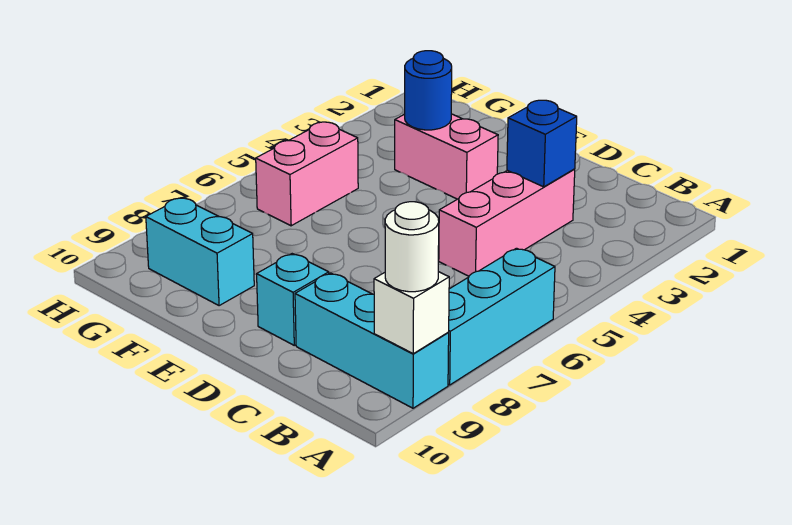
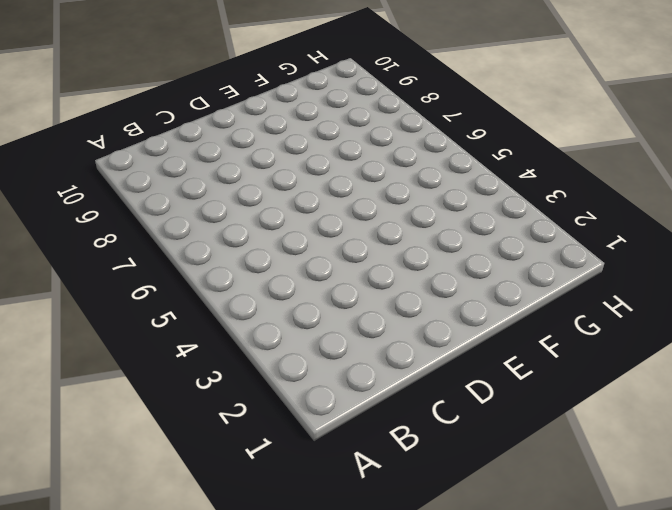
none -> cyan 1x3 brick [448,248,555,385]
none -> cyan 1x3 brick [295,273,449,408]

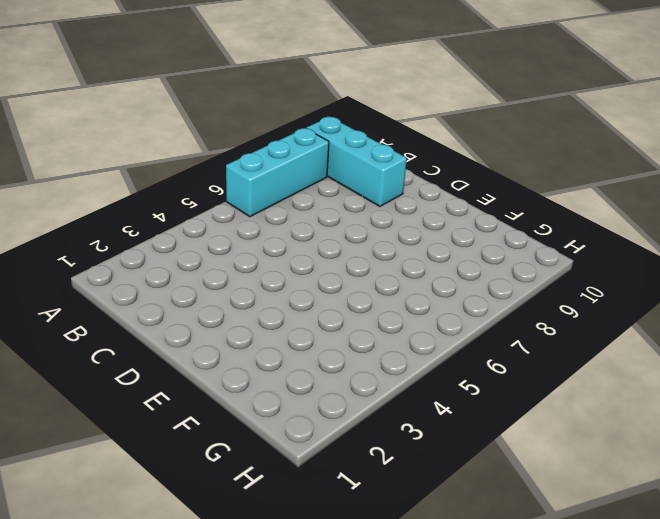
none -> pink 1x3 brick [439,169,575,276]
none -> cyan 1x1 brick [257,254,329,345]

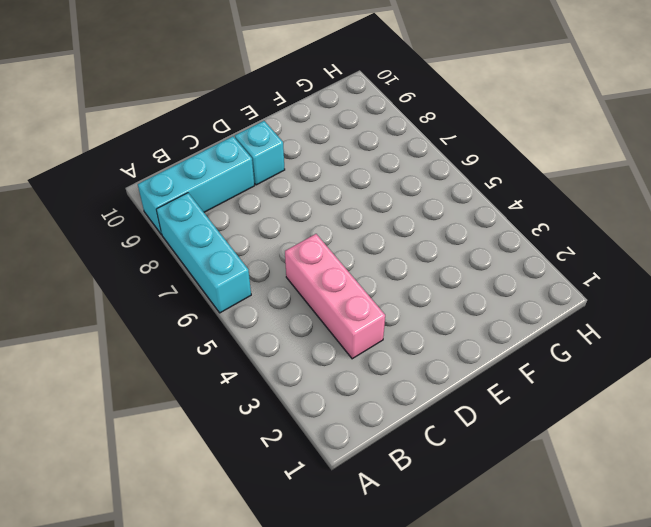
none -> pink 1x2 brick [395,114,498,199]
none -> cyan 1x2 brick [146,198,254,306]

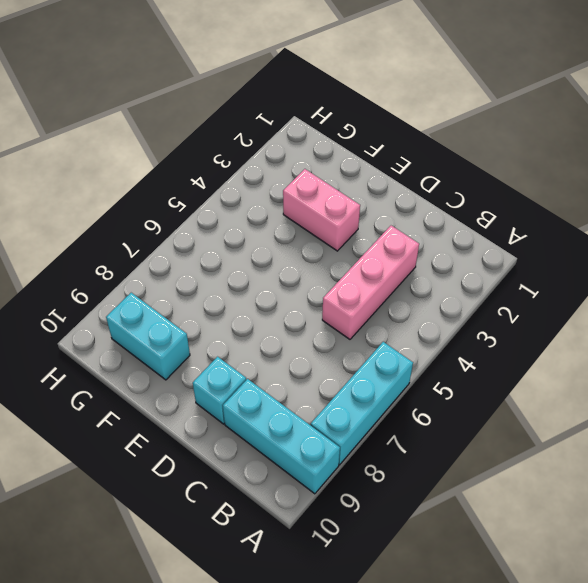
none -> pink 1x2 brick [256,122,358,226]
none -> white 1x1 brick [374,272,449,354]

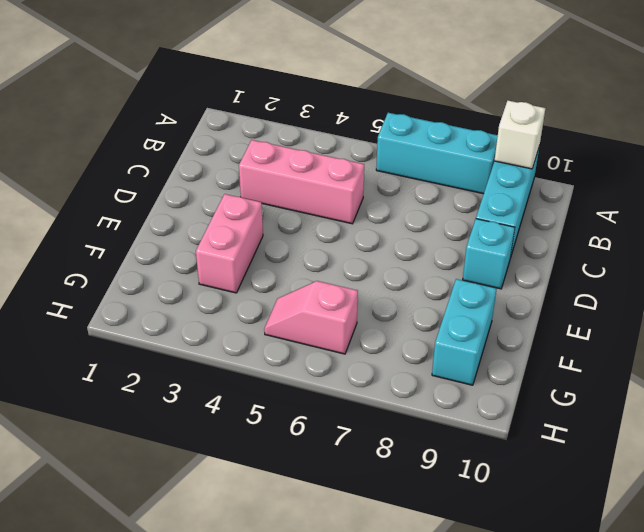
pink 1x2 slope [264,281,358,354] -> pink 1x2 brick [256,122,358,226]
none -> blue 1x1 brick [507,100,577,187]
none -> blue 1x1 round brick [405,51,452,130]

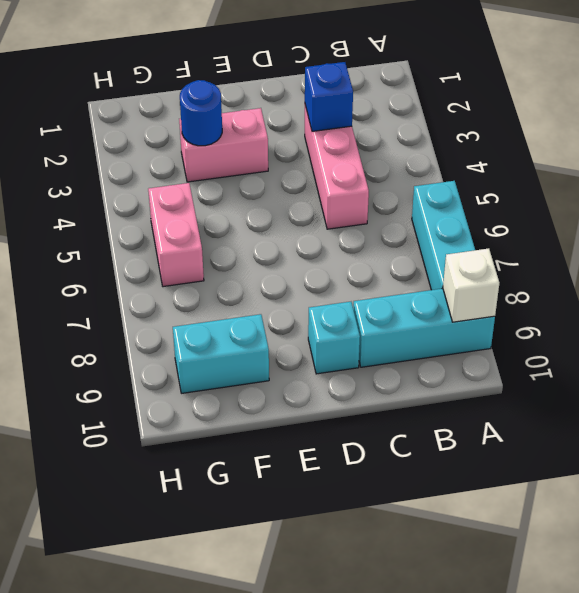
none -> white 1x1 round brick [385,202,439,292]

